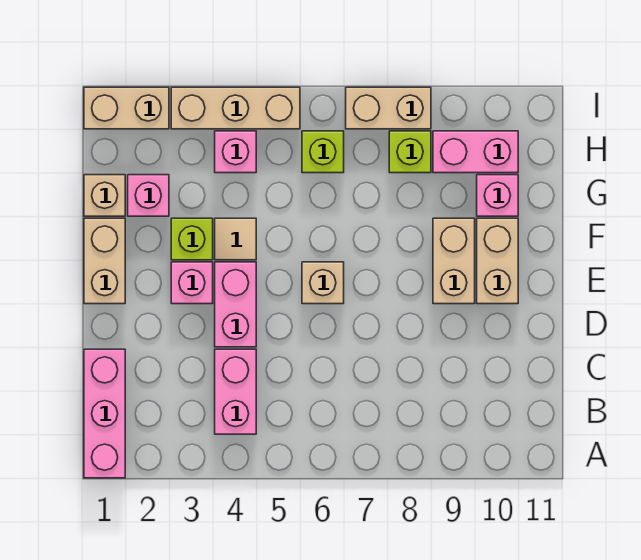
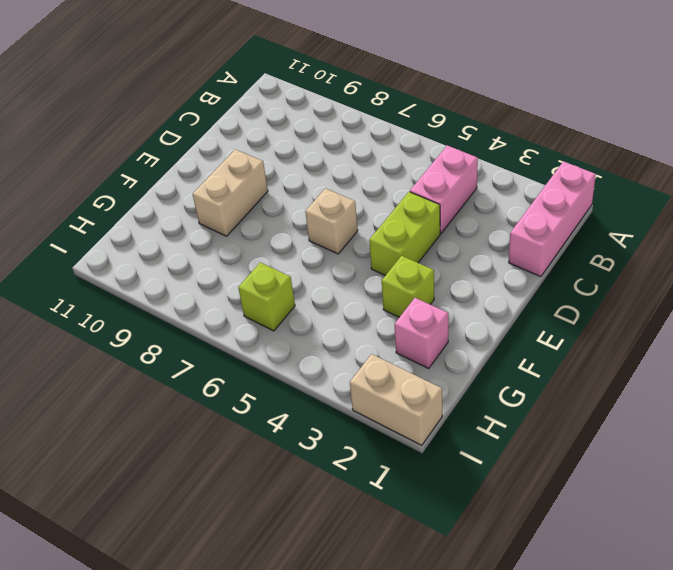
lime 1x2 brick [369,192,440,276] -> pink 1x2 brick [215,262,256,347]
none -> tan 1x2 brick [84,218,125,304]
none -> pink 1x1 brick [171,262,213,304]
none -> tan 1x2 brick [477,218,518,304]

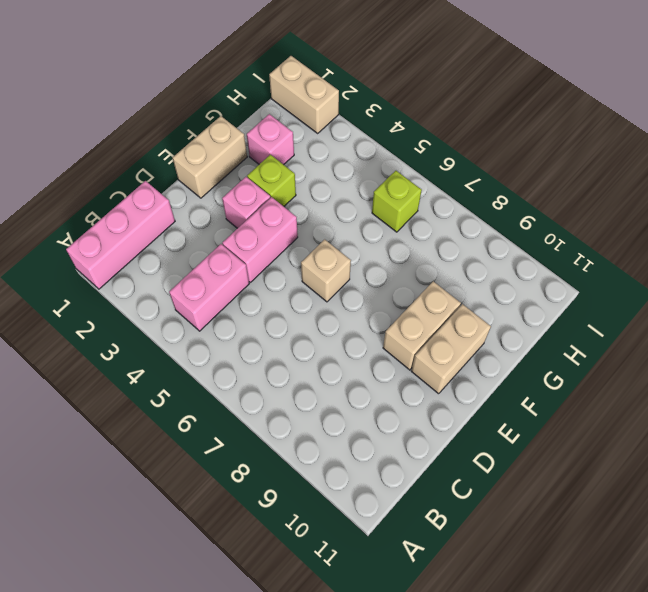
none -> tan 1x1 tile [215,218,256,260]
none -> tan 1x1 brick [84,175,125,216]
none -> pink 1x1 brick [477,175,518,216]

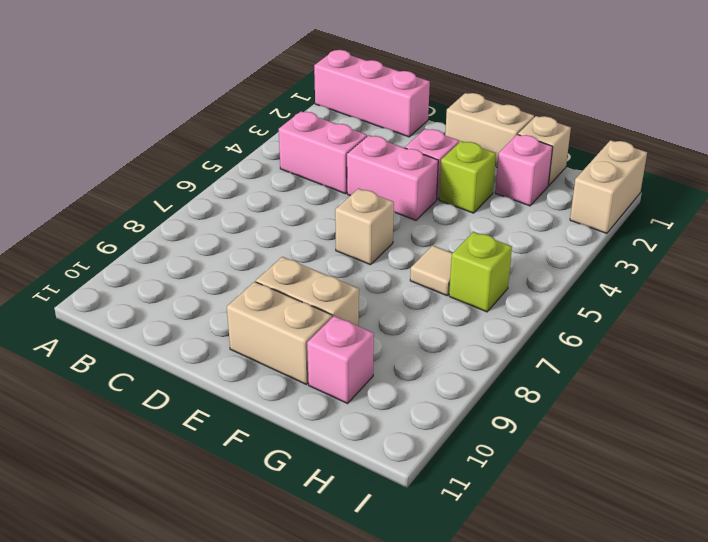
tan 1x1 tile [410,245,452,296] -> tan 1x1 tile moved to [215,218,256,260]
none -> pink 1x1 brick [215,131,256,173]
none -> lime 1x1 brick [389,131,431,173]
none -> pink 1x2 brick [433,131,518,173]

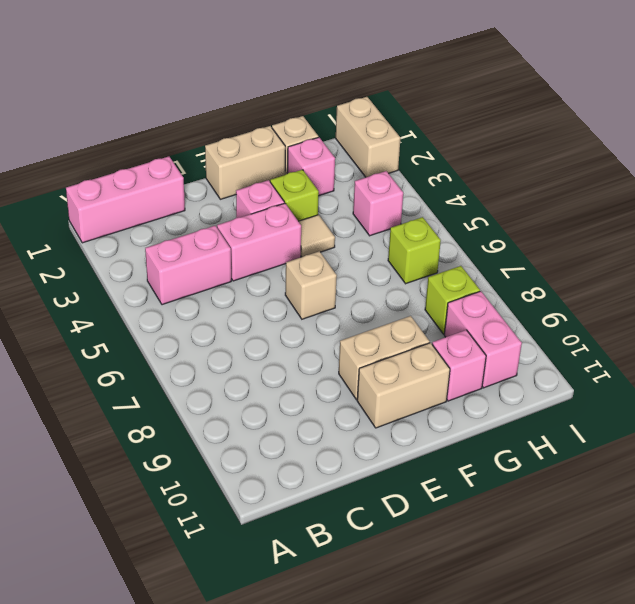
none -> tan 1x3 brick [171,87,300,129]
none -> tan 1x2 brick [346,87,431,129]

